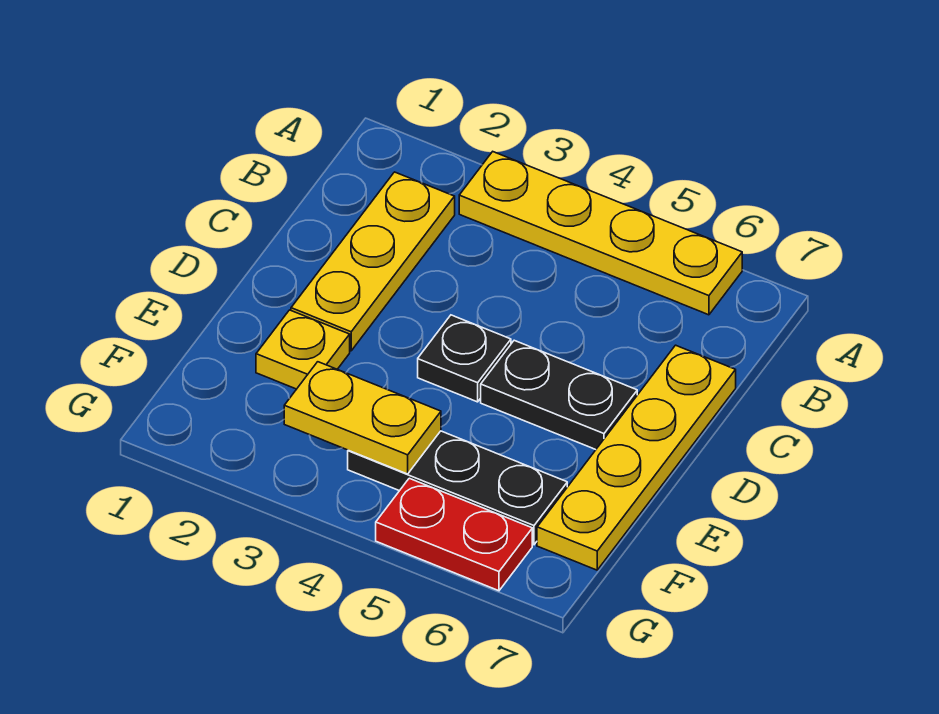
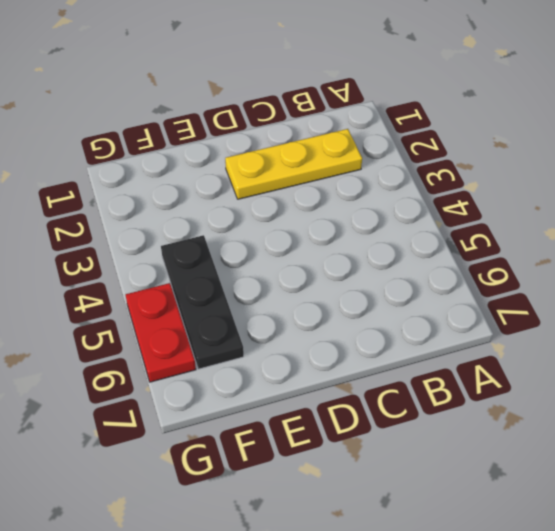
none -> yellow 1x4 plate [459,152,742,315]
none -> yellow 1x4 plate [537,345,736,570]

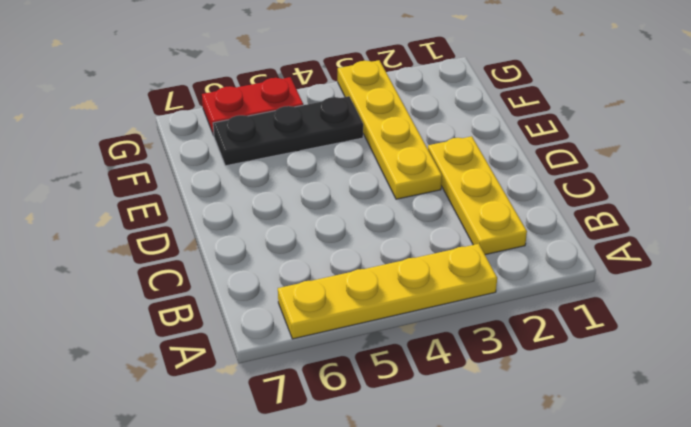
yellow 1x4 plate [338,60,442,199] -> yellow 1x4 plate moved to [537,345,736,570]
none -> black 1x1 plate [418,315,511,402]
none -> black 1x2 plate [481,340,637,450]

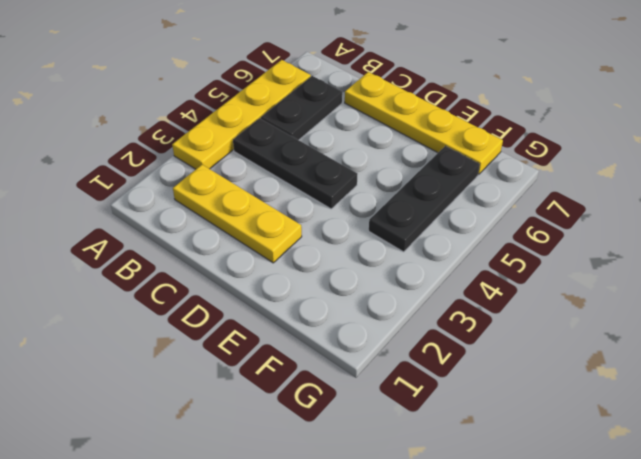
black 1x3 plate [233,118,357,209] -> black 1x1 plate [418,315,511,402]
black 1x2 plate [261,76,342,140] -> black 1x2 plate moved to [481,340,637,450]
none -> yellow 1x1 plate [256,310,350,389]
none -> red 1x2 plate [376,478,532,591]

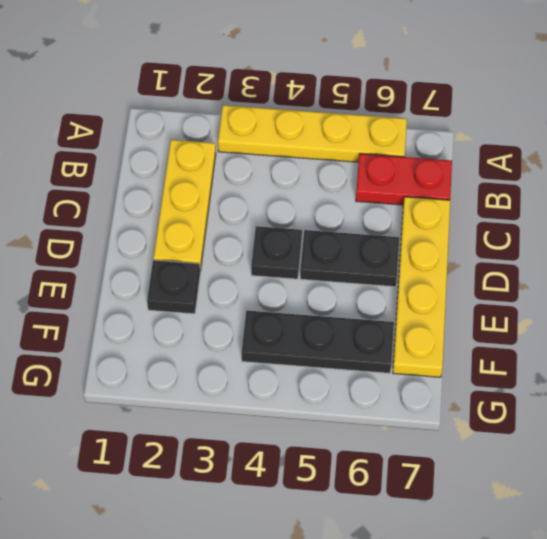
red 1x2 plate [356,154,452,205] -> red 1x2 plate moved to [376,478,532,591]
black 1x1 plate [147,260,200,314] -> yellow 1x1 plate [256,310,350,389]
none -> yellow 1x2 plate [284,362,441,474]

